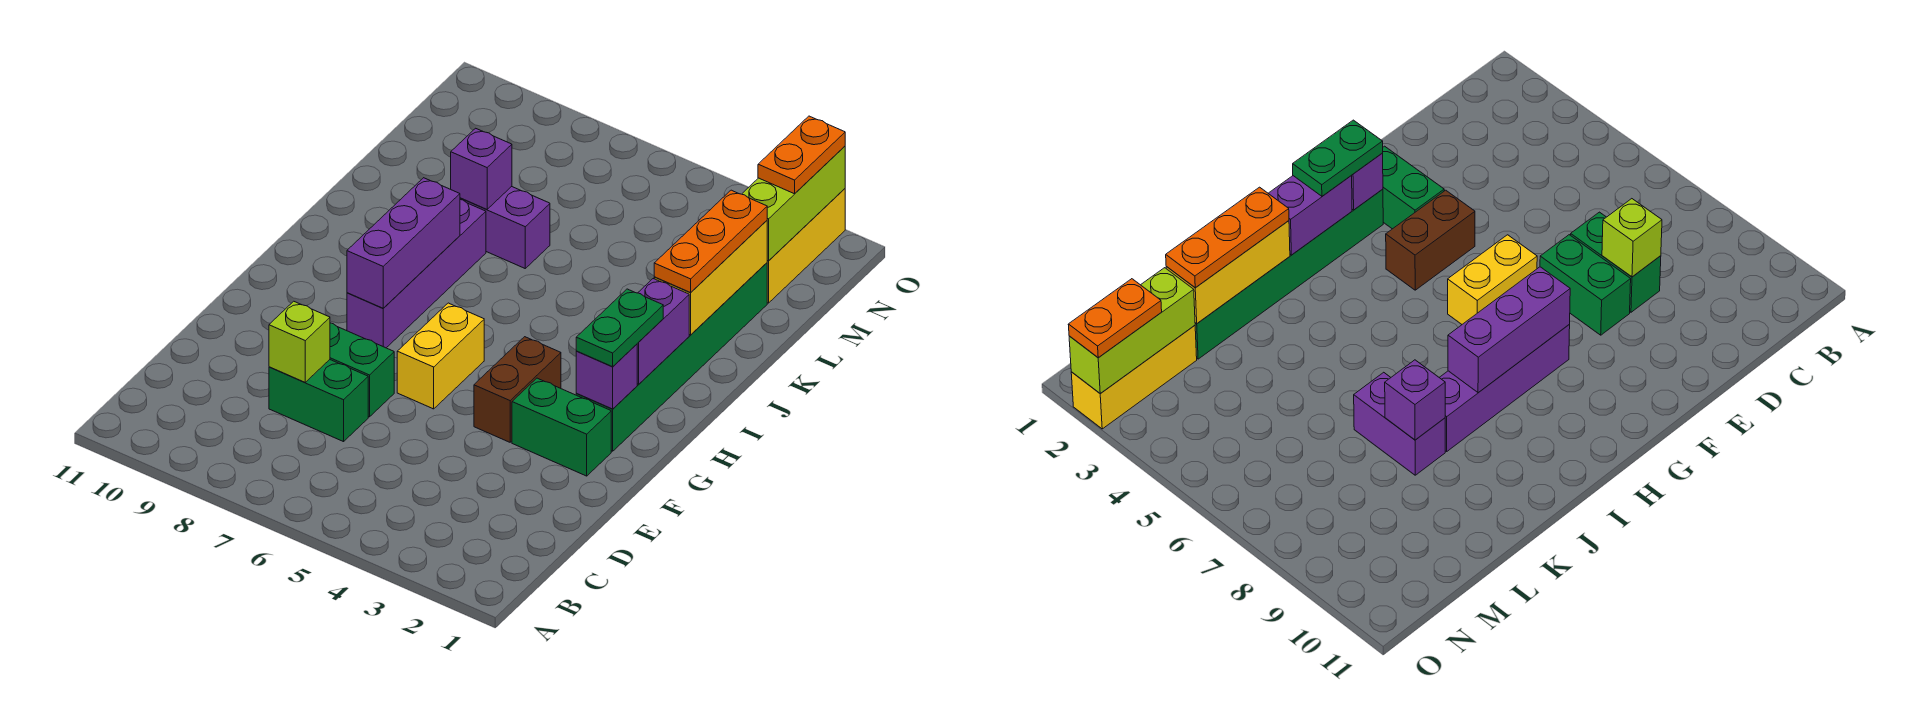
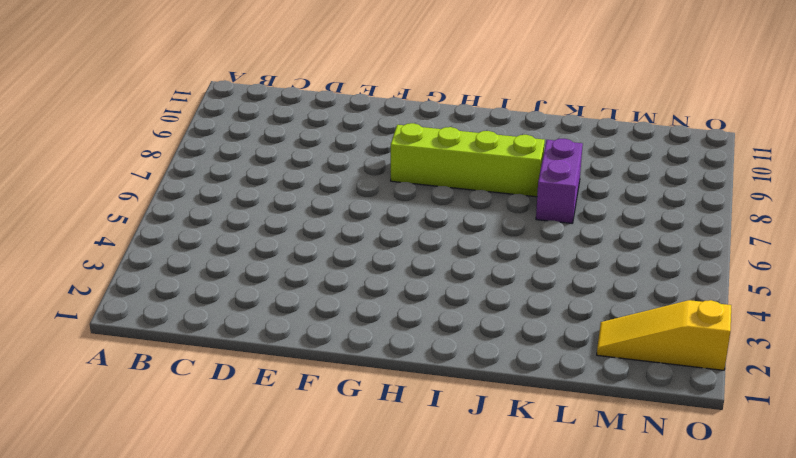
lime 1x4 brick [391,123,545,197] -> purple 1x4 brick [347,200,486,348]
yellow 1x3 slope [597,300,731,370] -> yellow 1x3 brick [767,189,845,303]
none -> green 1x2 brick [269,360,368,442]
none -> green 1x2 brick [330,323,394,417]
none -> green 1x2 brick [512,378,611,476]

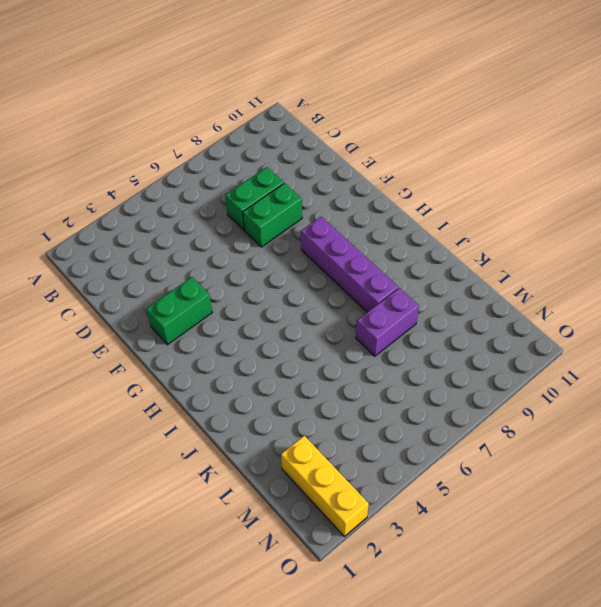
none -> brown 1x2 brick [474,337,561,442]
none -> yellow 1x2 brick [397,303,484,409]
none -> green 1x6 brick [576,263,767,451]

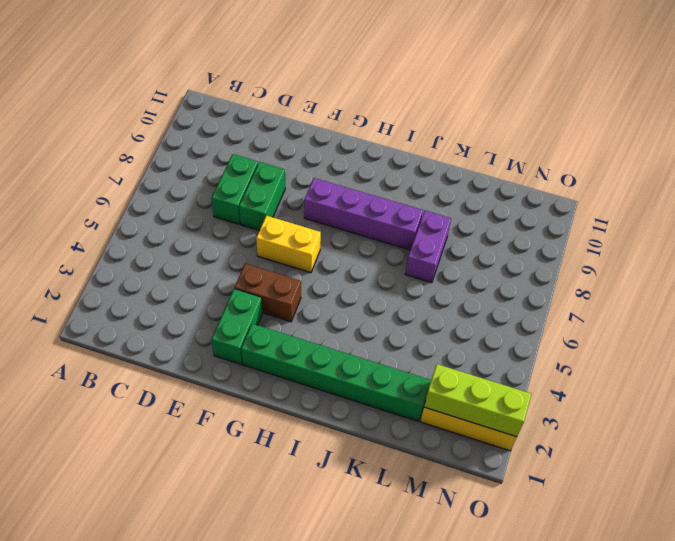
none -> lime 1x1 brick [269,301,330,382]
none -> purple 1x1 brick [576,344,637,409]
none -> purple 1x3 brick [347,178,460,308]

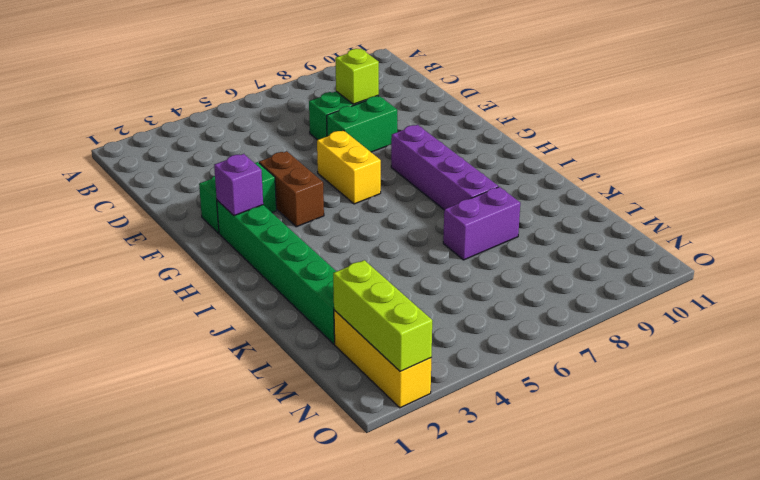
none -> purple 1x3 brick [347,178,460,308]
none -> purple 1x2 brick [637,279,689,384]
none -> yellow 1x3 brick [654,221,767,335]

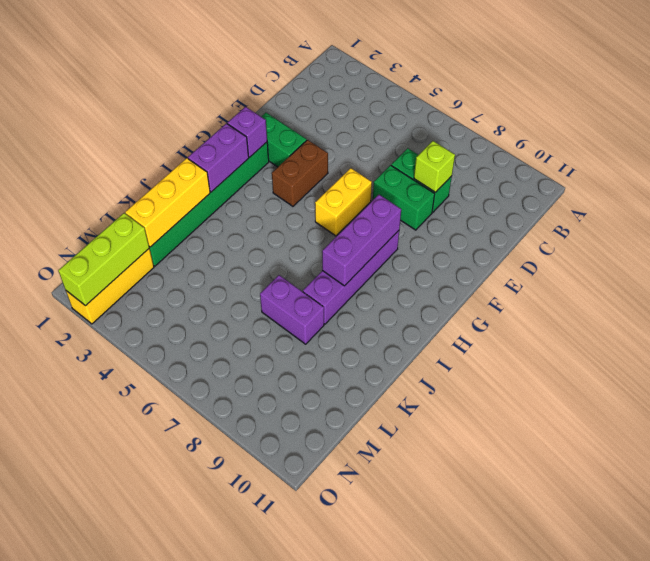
none -> purple 1x1 brick [451,128,512,209]
none -> green 1x2 plate [576,289,663,367]
none -> orange 1x3 plate [654,190,767,293]

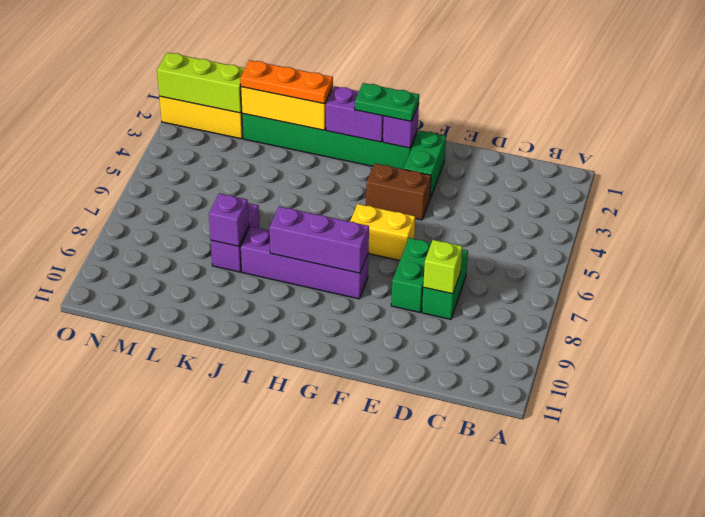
none -> orange 1x2 plate [758,116,845,194]

